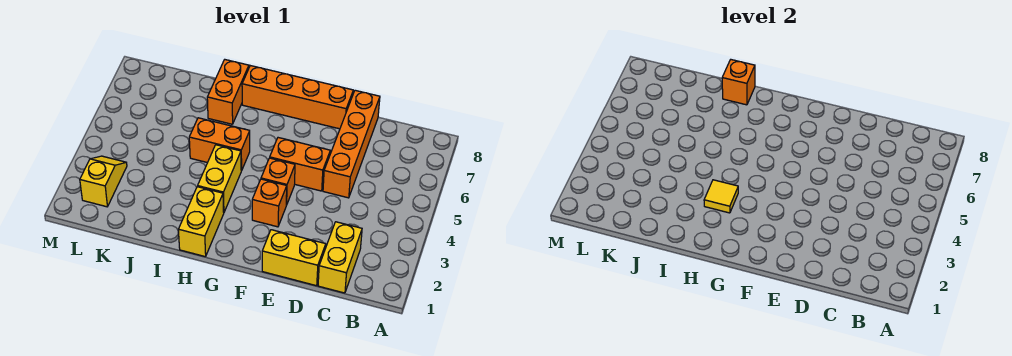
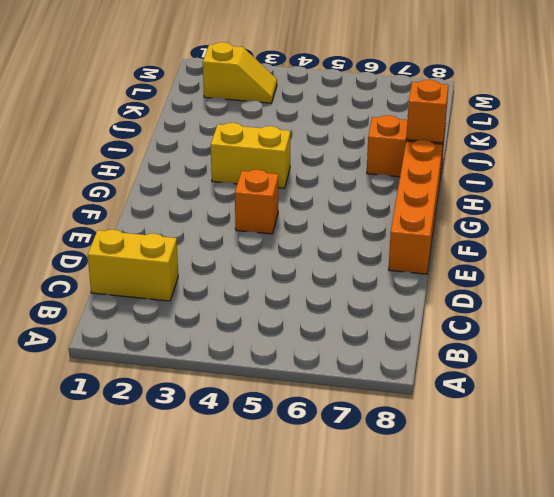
none -> yellow 1x2 brick [262,230,326,286]
none -> orange 1x4 brick [323,90,380,198]
none -> orange 1x2 brick [270,138,330,191]

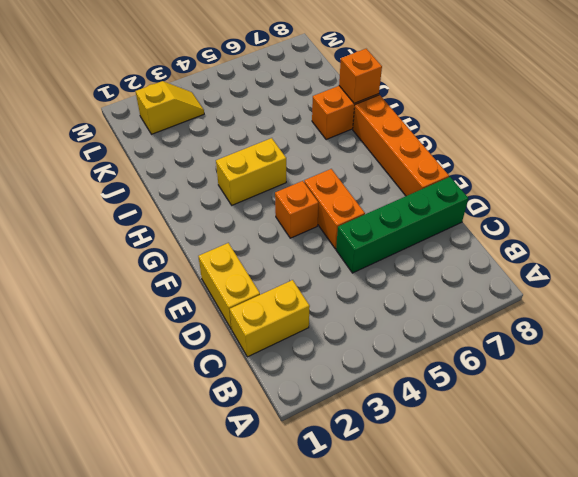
green 1x4 brick [336,177,468,273] -> orange 1x4 brick [323,90,380,198]
none -> orange 1x1 brick [252,179,287,227]
none -> yellow 1x2 brick [178,187,224,257]
none -> orange 1x2 brick [189,118,250,171]

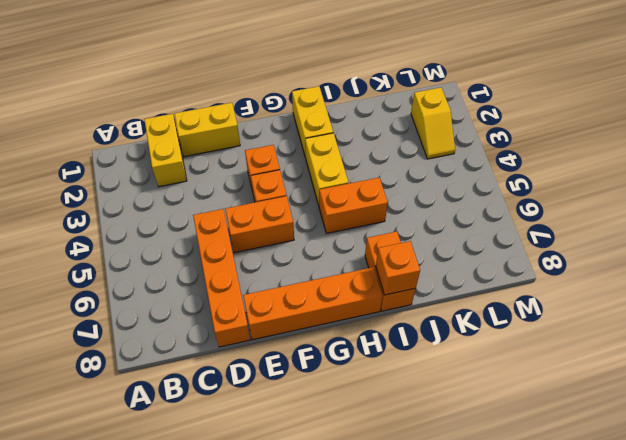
none -> yellow 1x1 tile [704,180,738,213]

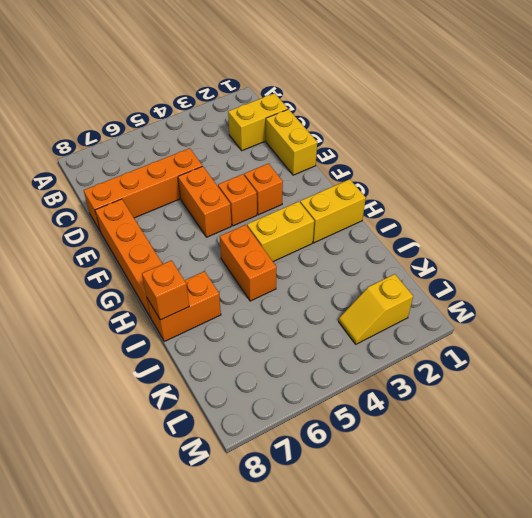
none -> yellow 1x1 tile [704,180,738,213]

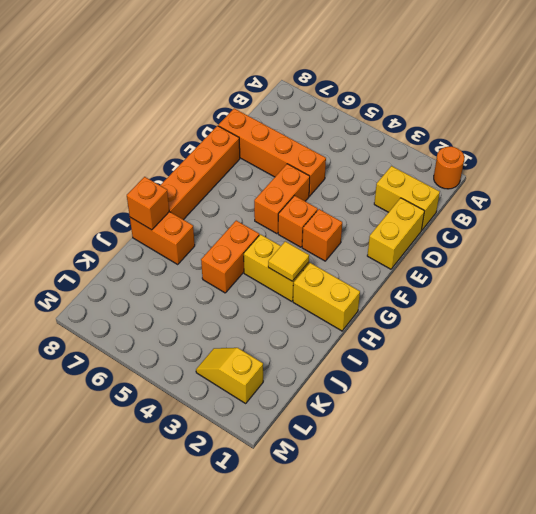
orange 1x1 round brick [434,147,464,189] -> none

